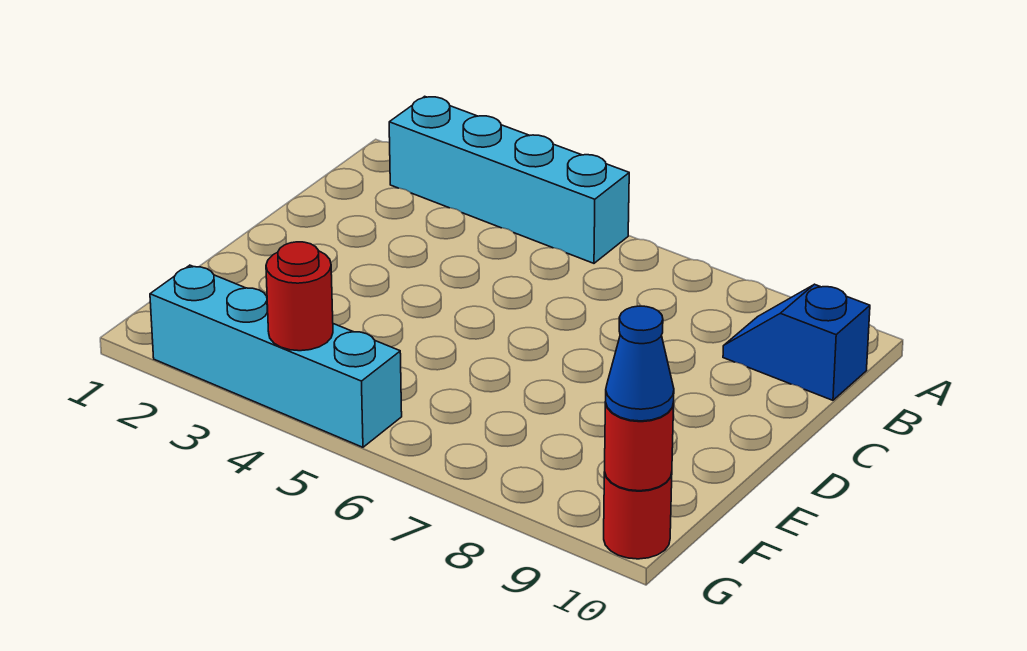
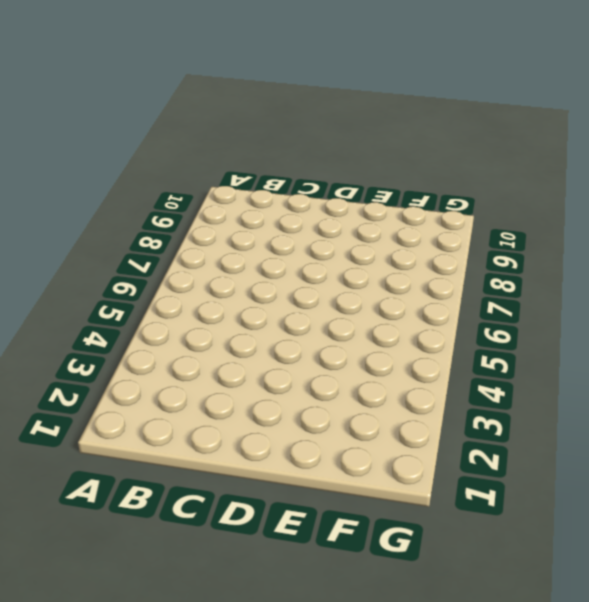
none -> cyan 1x4 brick [389,96,629,263]
none -> blue 1x2 slope [723,284,870,400]

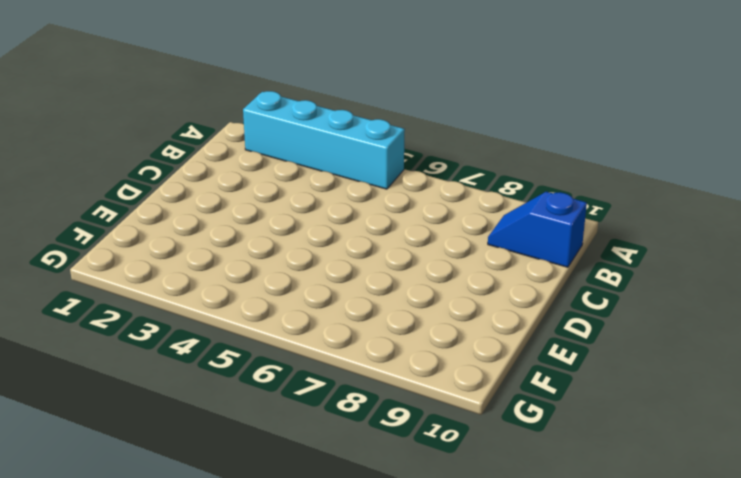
none -> cyan 1x4 brick [150,265,402,447]
none -> red 1x1 round brick [604,472,672,559]

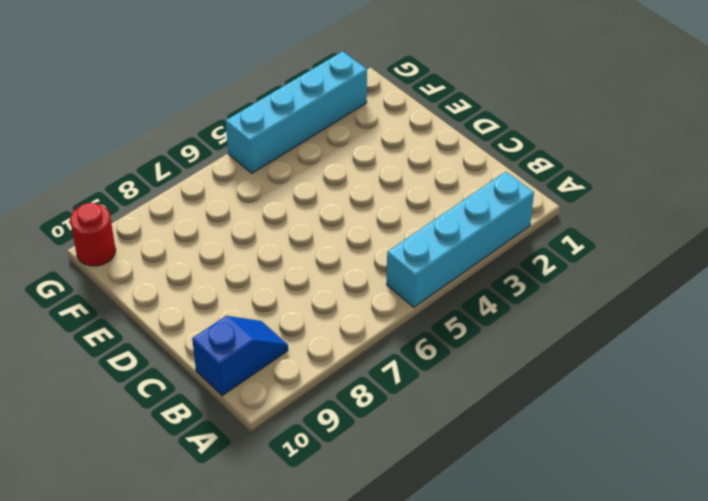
none -> red 1x1 round brick [266,242,333,351]
none -> red 1x1 round brick [605,403,674,491]

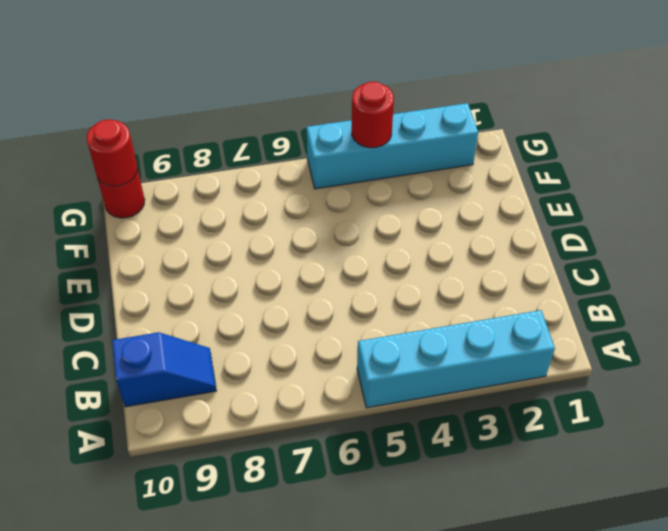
none -> blue 1x1 cone [606,306,674,421]

